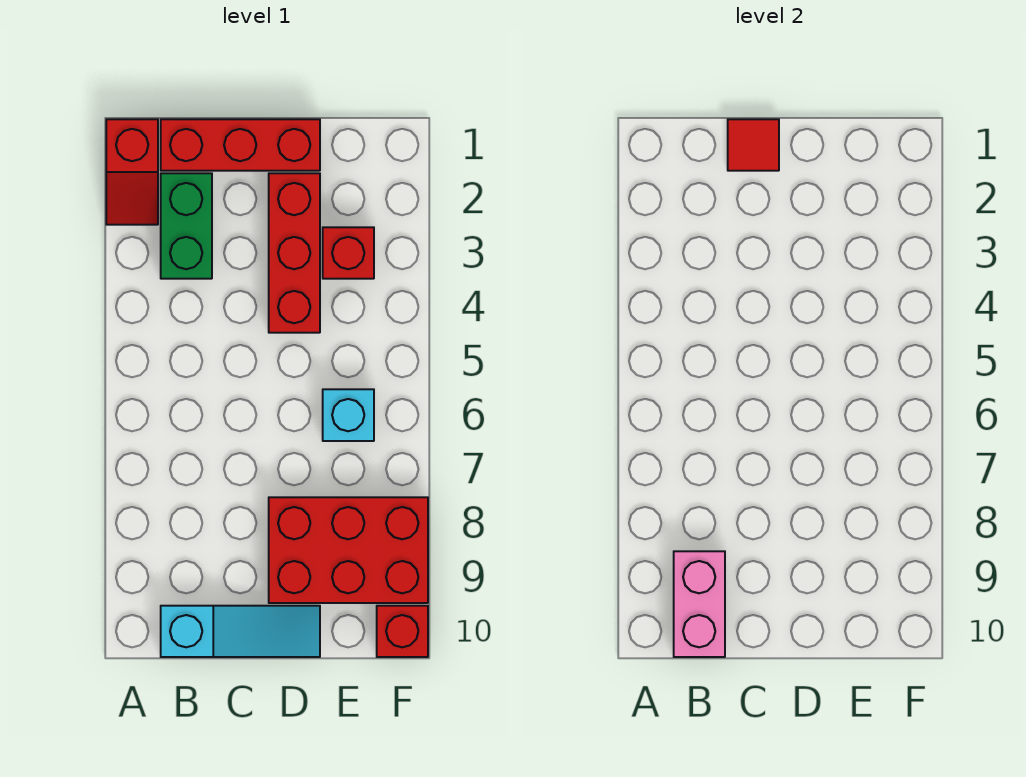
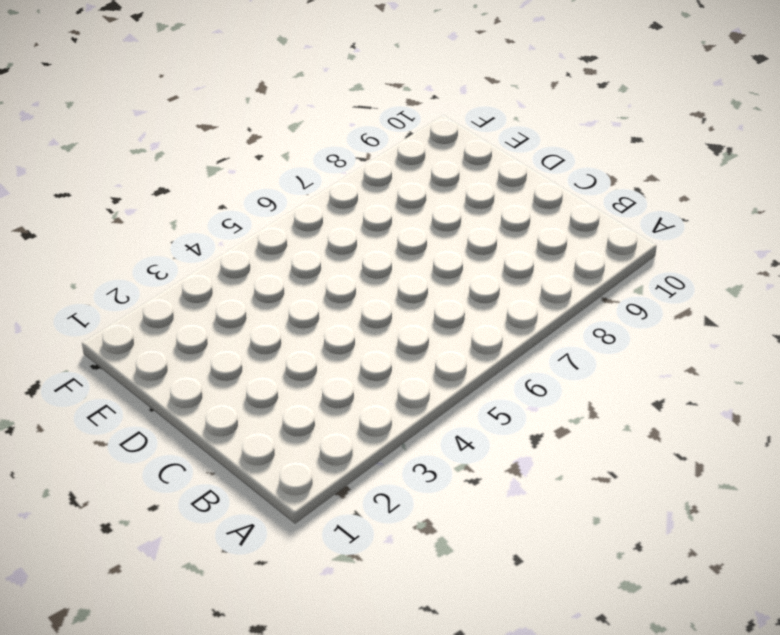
none -> red 1x2 slope [106,119,158,225]
none -> red 1x3 brick [161,119,320,171]

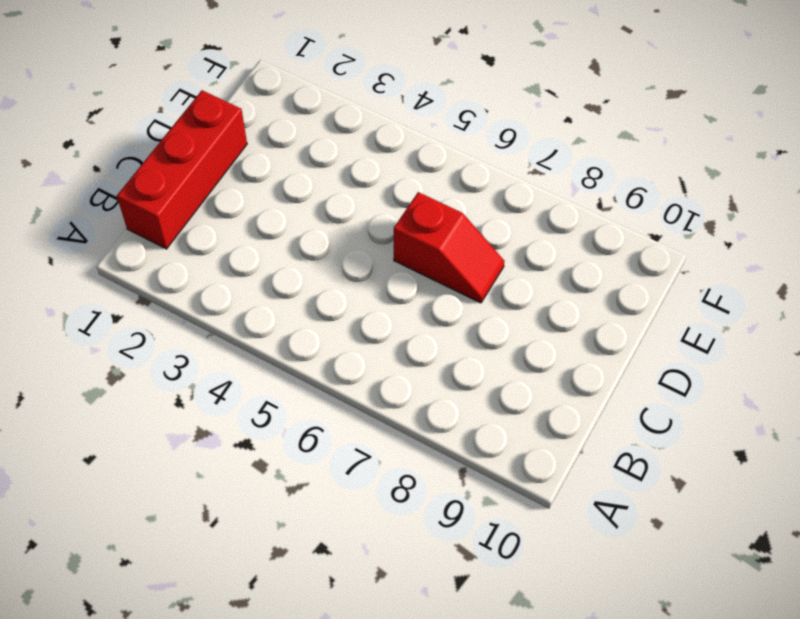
red 1x2 slope [394,192,504,303] -> red 1x2 slope moved to [106,119,158,225]
none -> green 1x2 brick [161,173,212,279]
none -> cyan 1x3 slope [161,606,320,657]

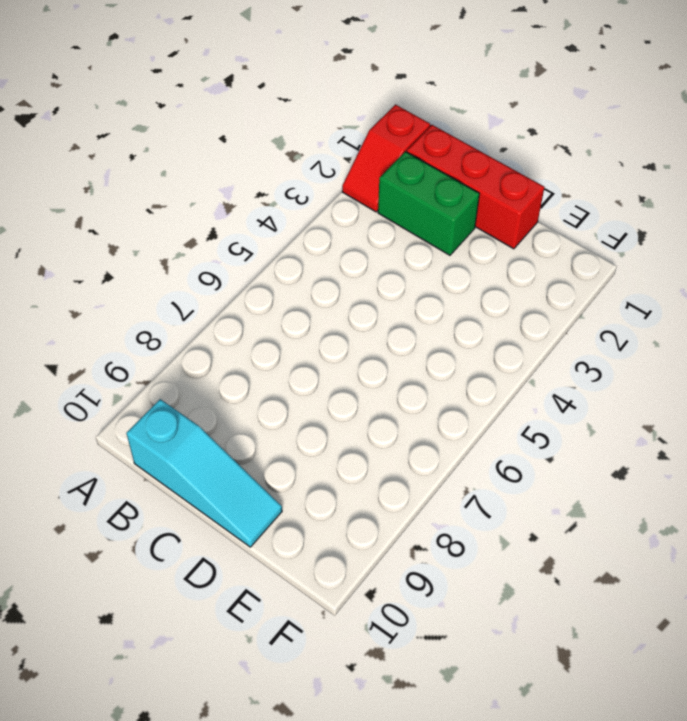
green 1x2 brick [378,152,479,255] -> green 1x2 brick turned to [161,173,212,279]
none -> red 1x3 brick [269,173,320,333]
none -> red 2x3 brick [269,497,428,603]

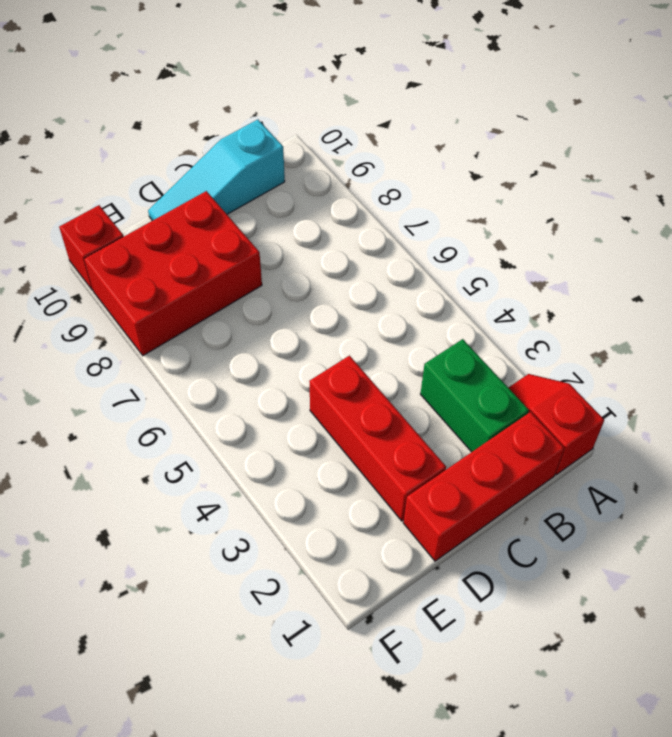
none -> red 1x1 brick [323,227,374,279]
none -> cyan 1x1 brick [323,389,374,441]

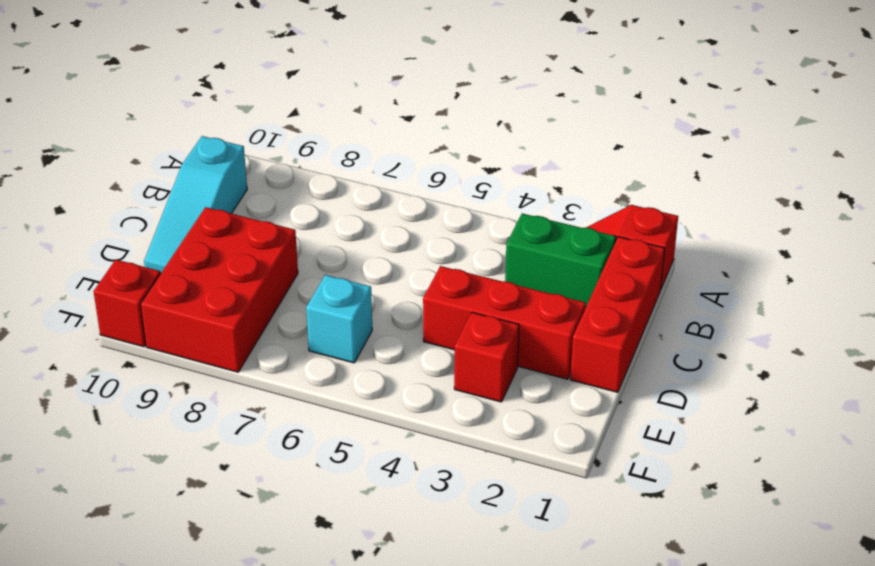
none -> pink 1x2 brick [674,551,725,657]
none -> red 1x1 tile [728,119,779,171]

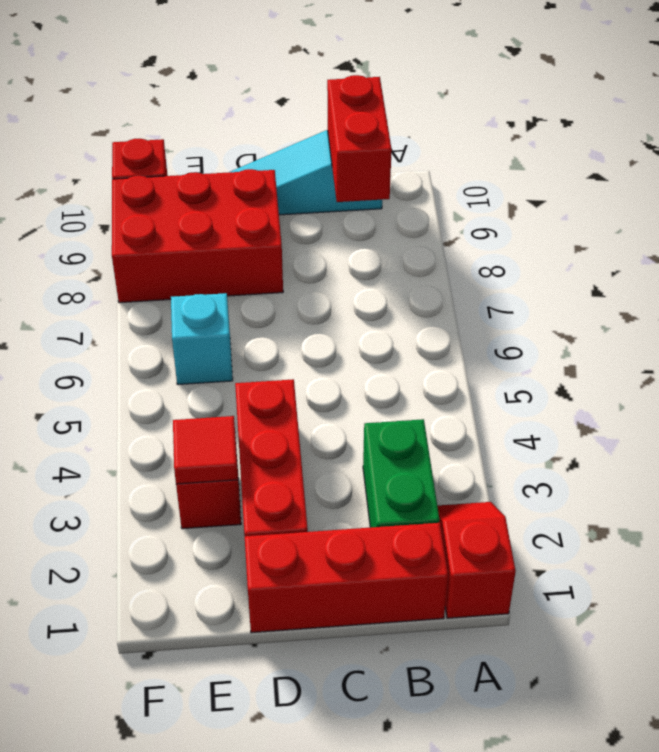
red 1x2 brick [327,75,392,202] -> pink 1x2 brick [674,551,725,657]
red 1x1 tile [173,416,238,484] -> red 1x1 tile moved to [728,119,779,171]

